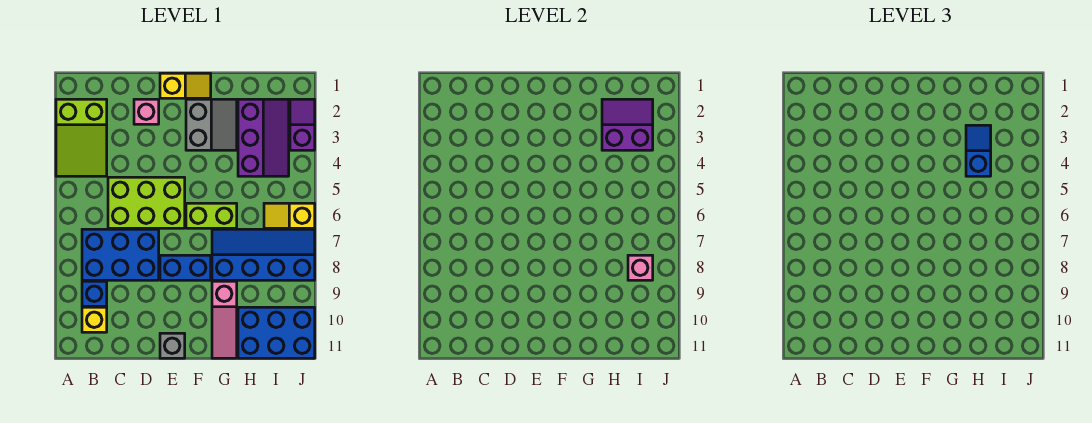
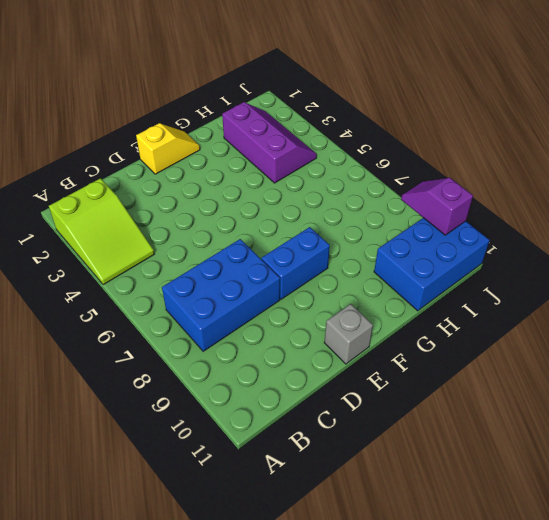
purple 1x2 slope [401,178,473,235] -> purple 1x2 slope moved to [290,99,315,150]
none -> blue 1x1 brick [82,281,107,306]
none -> yellow 1x1 brick [82,307,107,332]
none -> lime 2x3 brick [108,177,185,228]

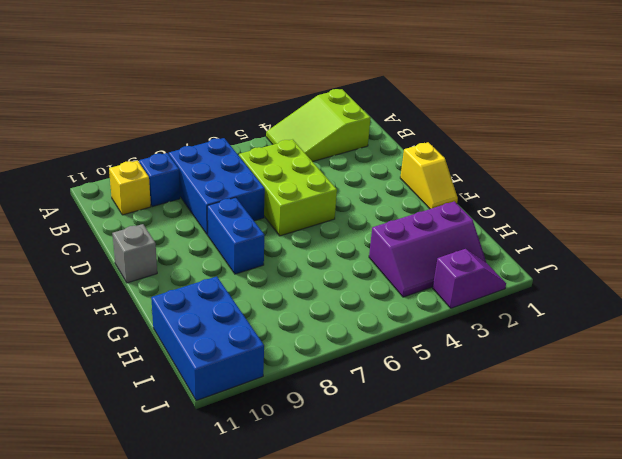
none -> pink 1x1 brick [134,99,159,124]
none -> grey 2x2 slope [186,99,237,150]
none -> lime 1x2 brick [186,203,237,228]

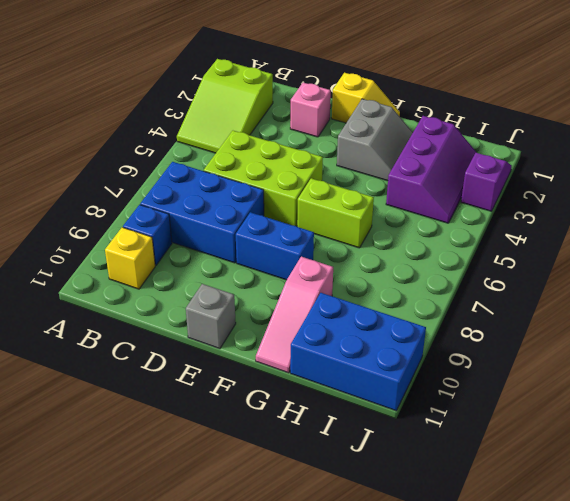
none -> blue 2x4 slope [212,229,315,280]
none -> yellow 1x2 slope [264,203,315,228]
none -> purple 2x2 slope [602,99,653,150]

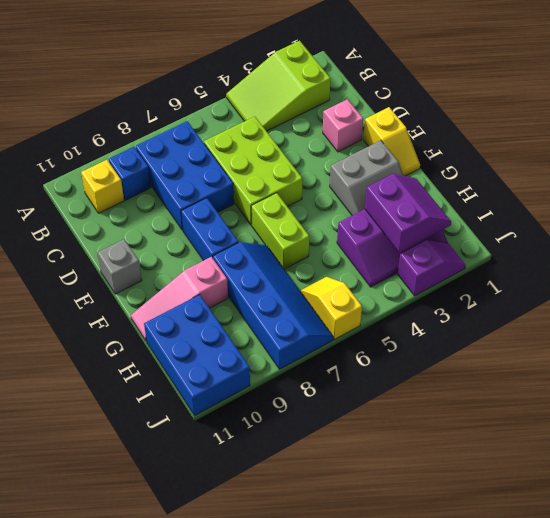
none -> pink 1x1 brick [628,255,653,280]
none -> blue 1x2 slope [966,125,991,176]

